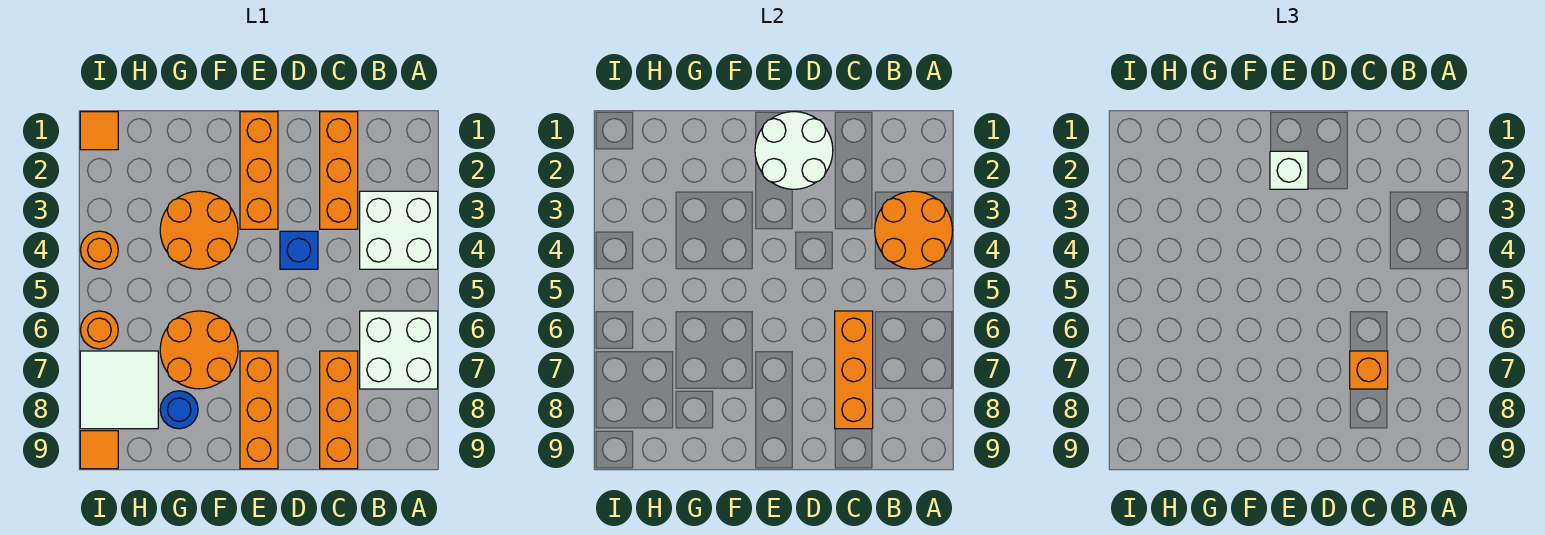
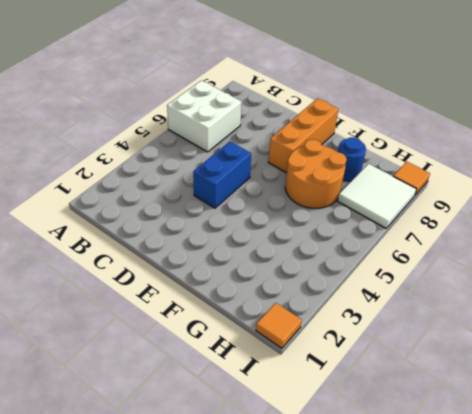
blue 1x2 brick [193,141,251,208] -> blue 1x1 brick [280,231,318,269]
none -> white 2x2 brick [360,191,438,269]
none -> orange 1x3 brick [320,112,358,229]
none -> orange 1x3 brick [320,351,358,469]

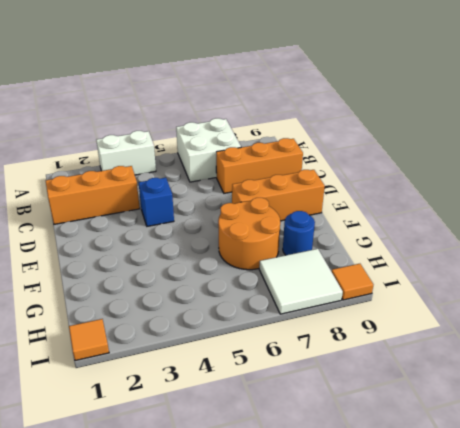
white 1x2 brick [96,131,156,175] -> white 2x2 brick [360,191,438,269]
none -> orange 1x3 brick [240,112,278,229]
none -> orange 2x2 round brick [160,191,238,269]
none -> orange 1x1 round brick [80,231,118,269]

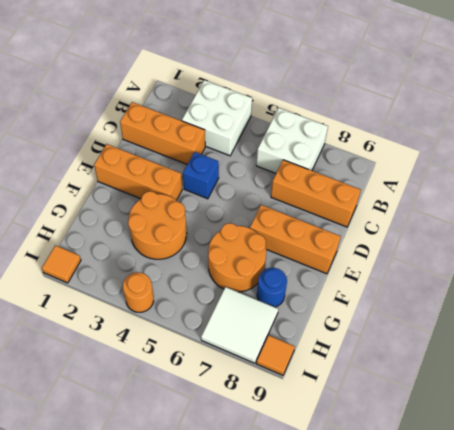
none -> orange 1x1 round brick [80,311,118,349]
none -> orange 2x2 round brick [875,191,953,269]
none -> orange 1x3 brick [835,311,873,429]

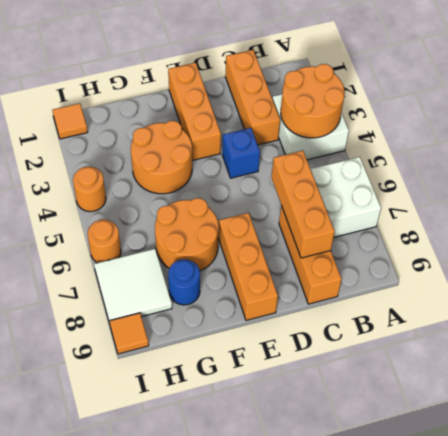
none -> white 2x2 round brick [755,112,833,189]
none -> orange 1x1 brick [1350,351,1388,389]
none -> white 1x1 brick [1270,151,1308,189]

